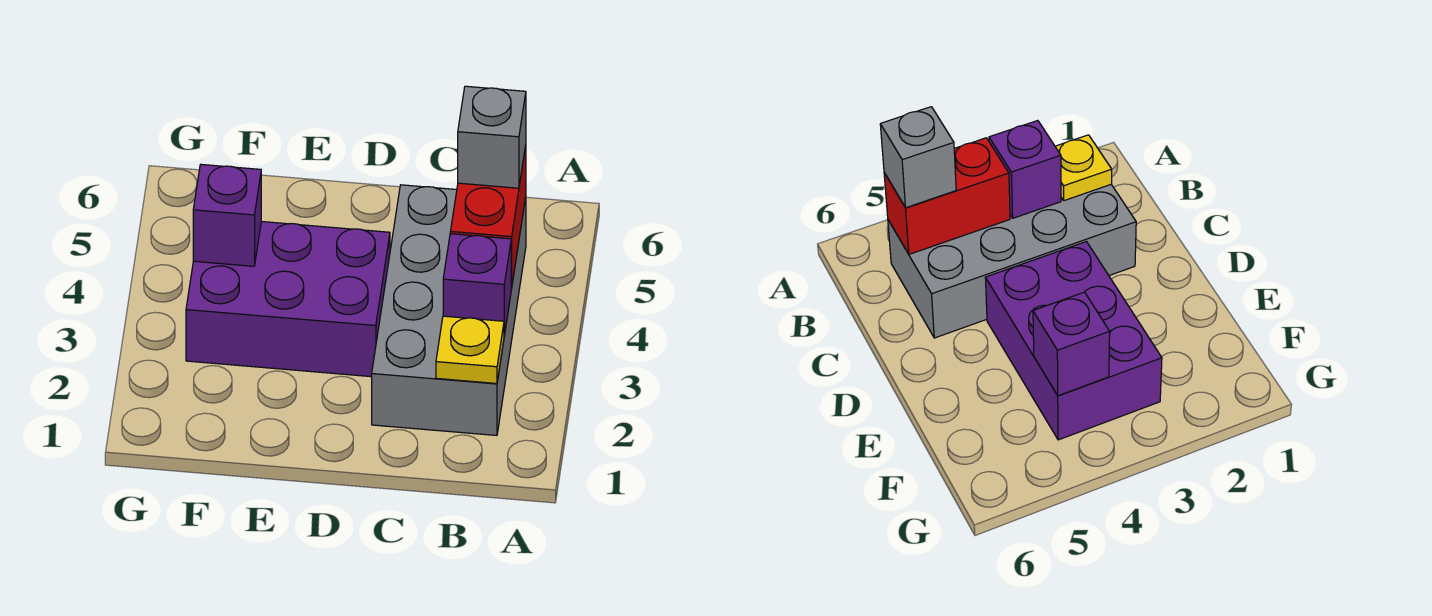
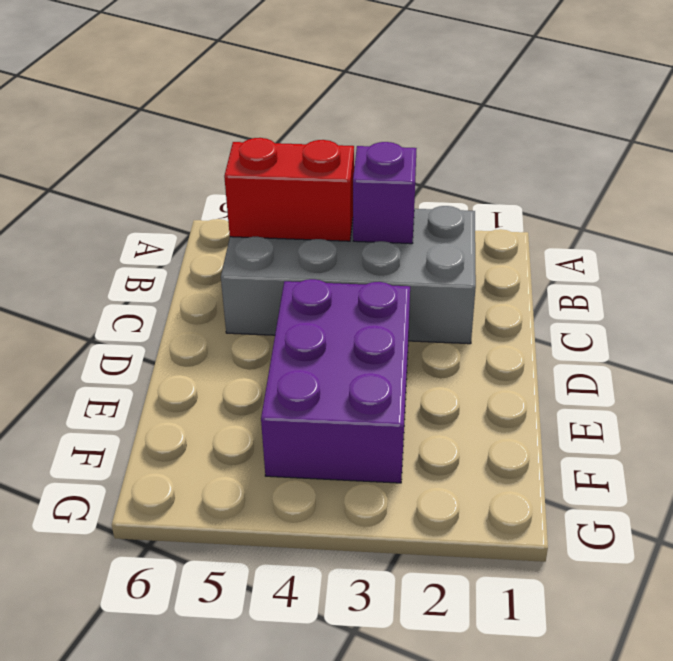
none -> yellow 1x1 plate [436,316,504,384]
none -> purple 1x1 brick [193,164,261,266]

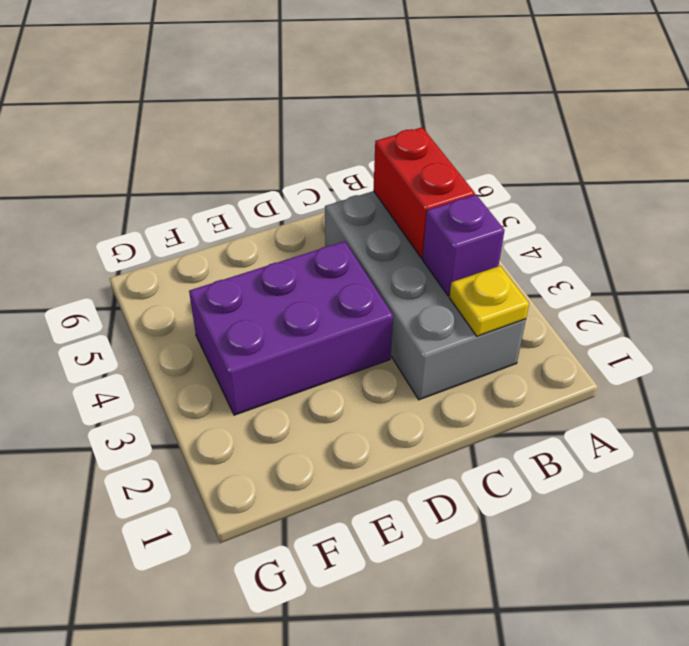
none -> purple 1x1 brick [193,164,261,266]
none -> grey 1x1 brick [458,86,526,188]

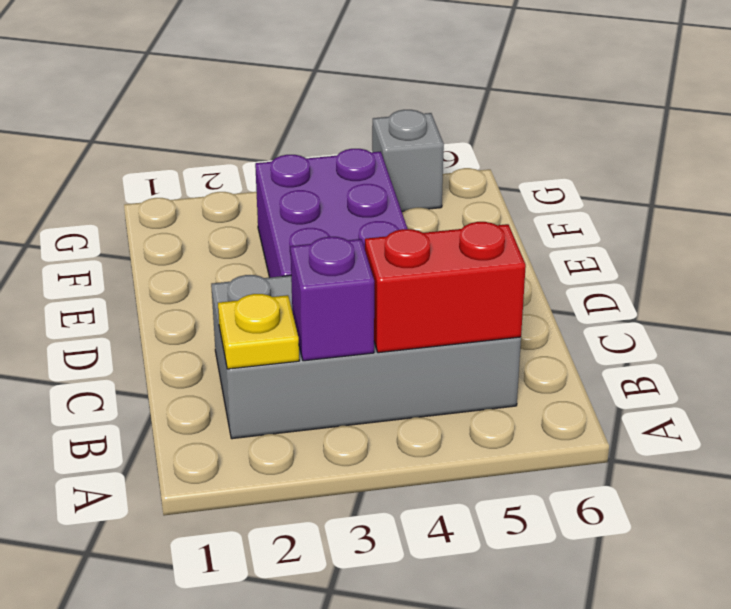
grey 1x1 brick [372,110,444,212] -> grey 1x1 brick moved to [458,86,526,188]
none -> purple 1x1 brick [193,164,261,266]

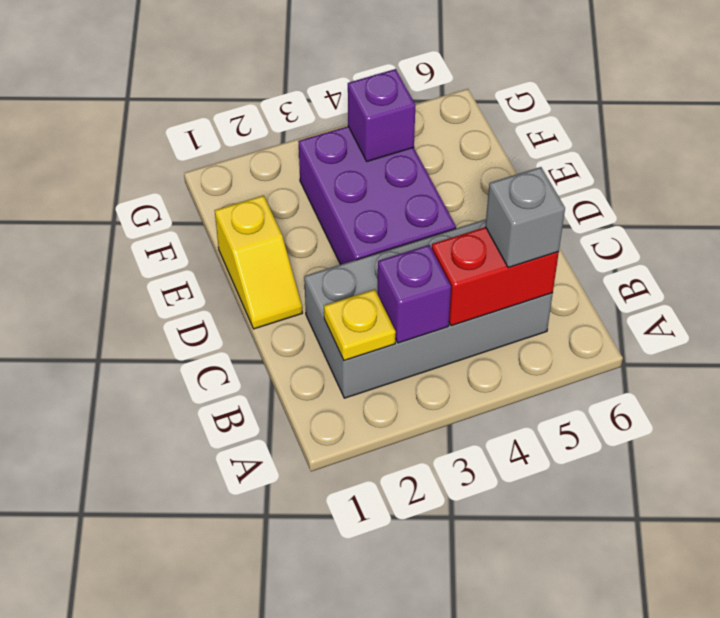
yellow 1x2 slope [215,195,302,329] -> none

